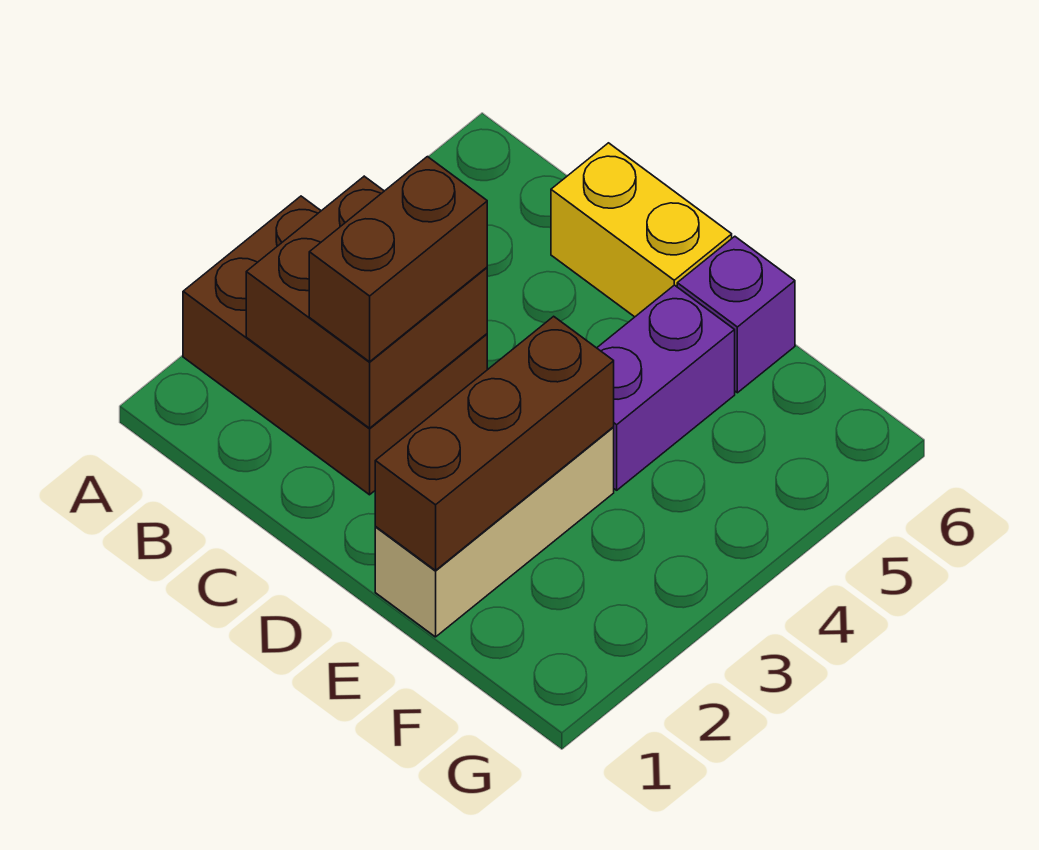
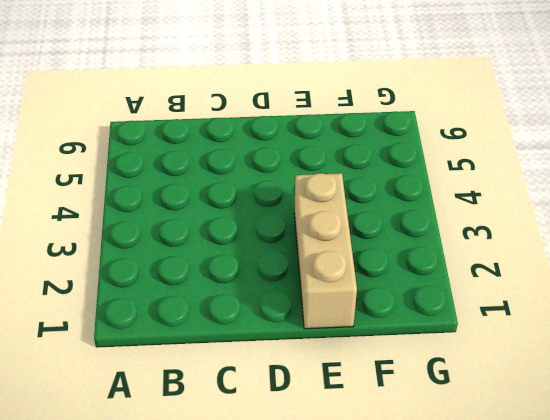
none -> brown 2x3 brick [183,196,487,495]
none -> yellow 1x2 brick [551,143,732,317]

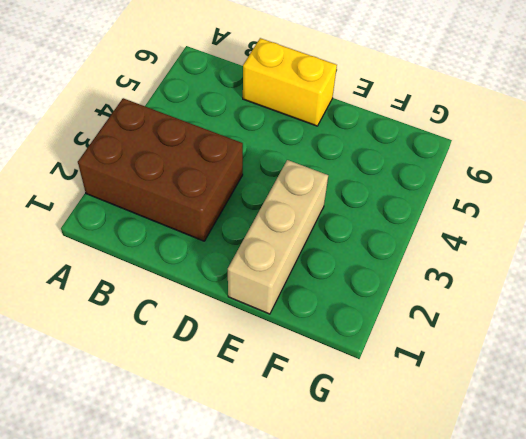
none -> purple 1x2 brick [597,285,735,490]
none -> purple 1x1 brick [677,236,795,393]

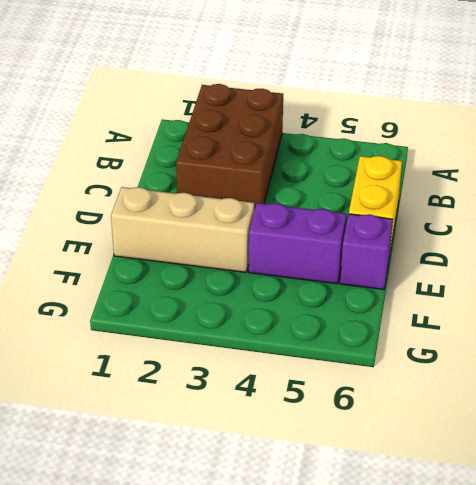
none -> brown 2x2 brick [246,176,487,428]
none -> brown 1x3 brick [375,316,614,570]

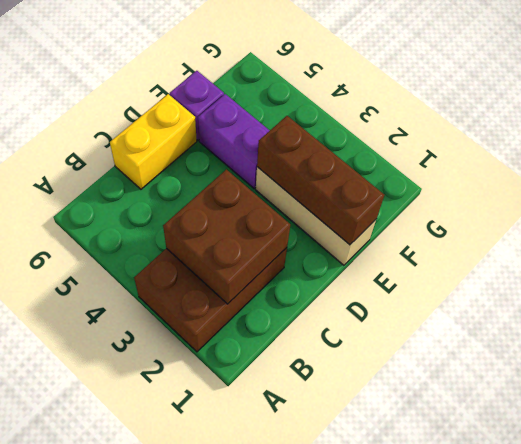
none -> brown 1x2 brick [309,157,487,362]

